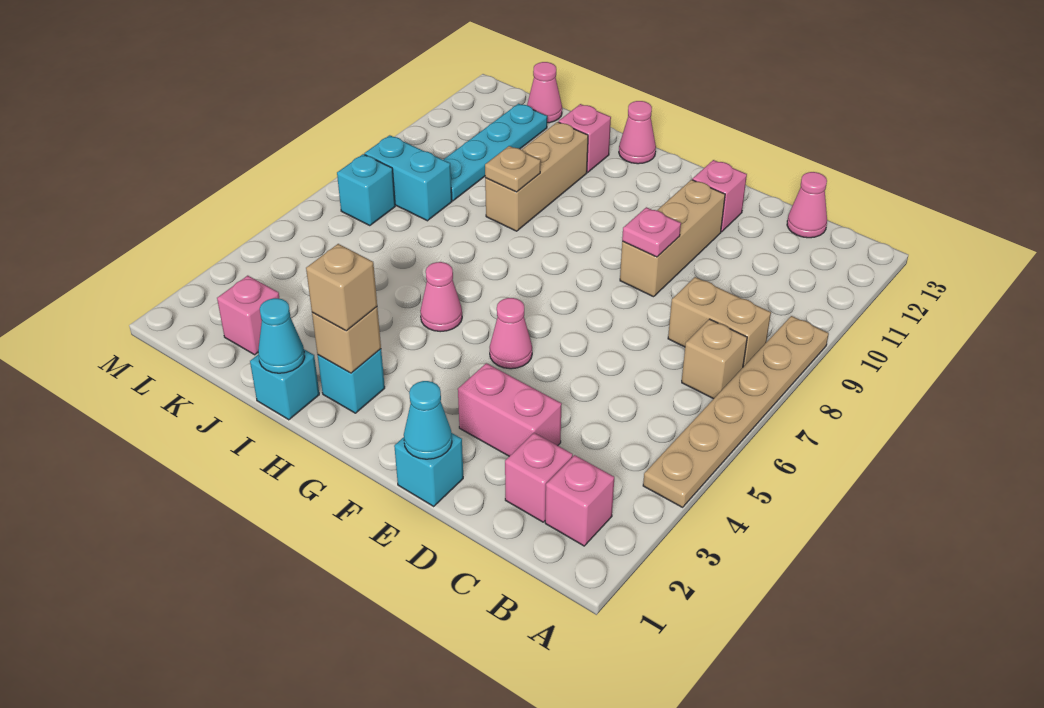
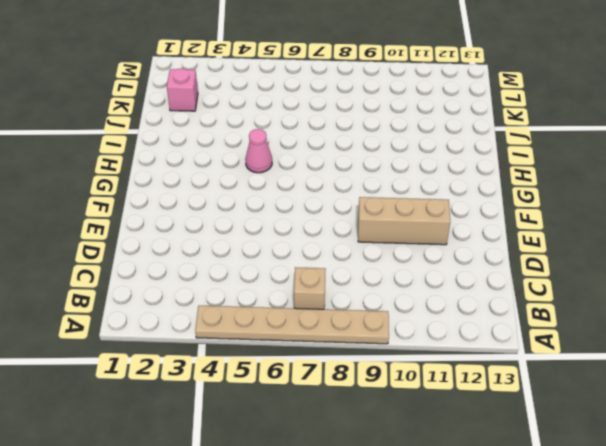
none -> pink 1x1 brick [545,455,614,546]
none -> tan 1x2 brick [668,277,771,367]
none -> pink 1x1 brick [505,433,573,522]

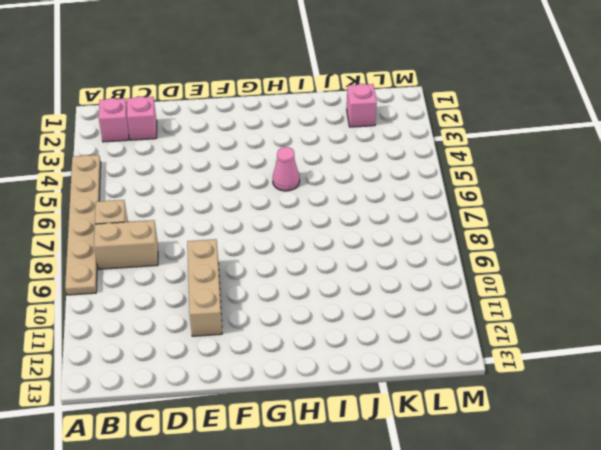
none -> pink 1x1 cone [787,172,827,238]
none -> pink 1x2 brick [458,363,562,456]
none -> cyan 1x1 brick [394,433,463,506]

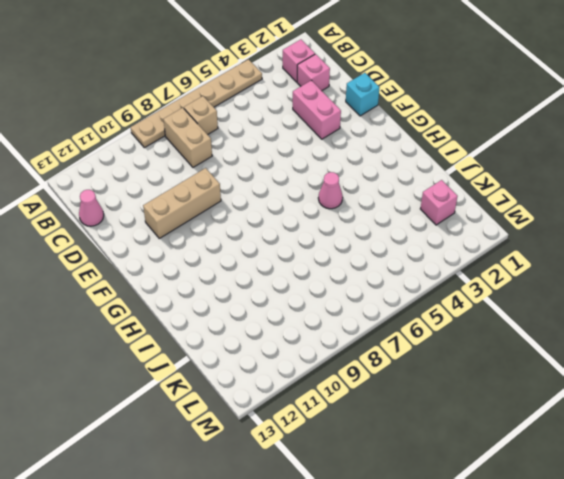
none -> pink 1x1 brick [692,160,747,232]
none -> pink 1x1 cone [490,298,532,369]
none -> cyan 1x1 brick [318,349,385,413]

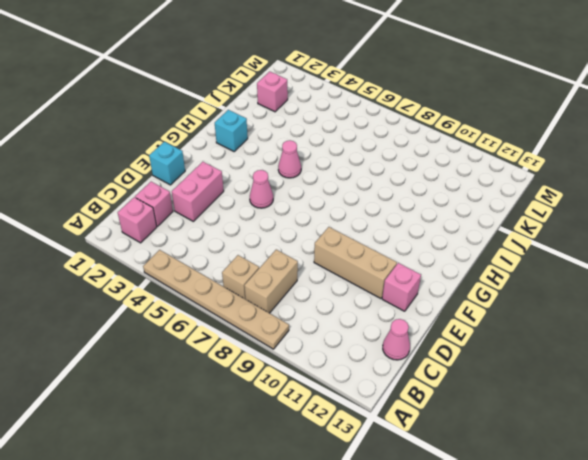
none -> pink 1x1 cone [619,101,656,164]
none -> cyan 1x1 brick [250,349,319,420]
none -> tan 1x3 brick [485,122,588,231]

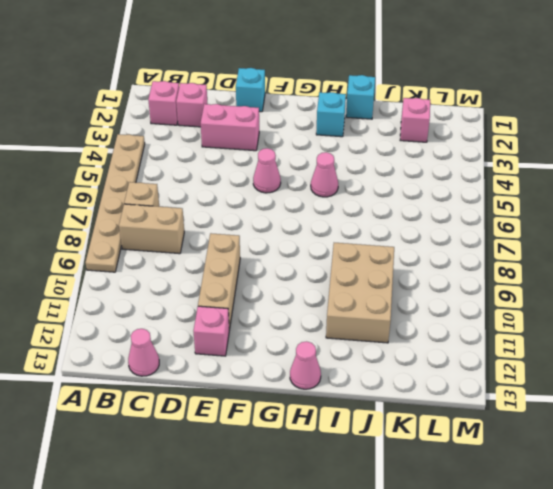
tan 2x3 brick [326,243,394,343] -> tan 1x3 brick [485,122,588,231]
none -> pink 1x1 brick [559,104,611,172]
none -> cyan 1x2 brick [364,135,452,221]
none -> cyan 1x4 plate [443,104,547,201]

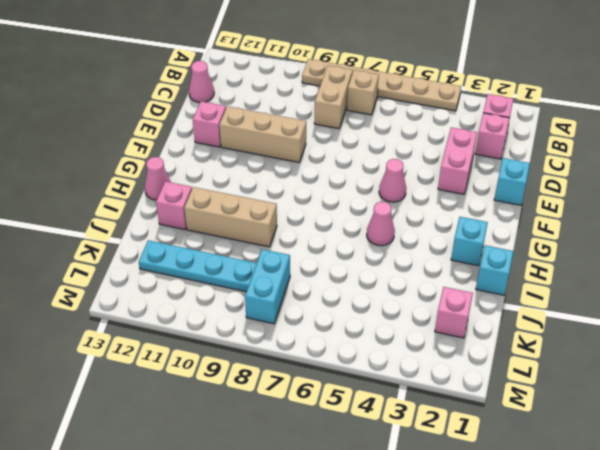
none -> pink 1x1 cone [527,62,562,123]
none -> cyan 1x1 brick [337,154,395,226]
none -> cyan 1x1 cone [404,381,452,459]

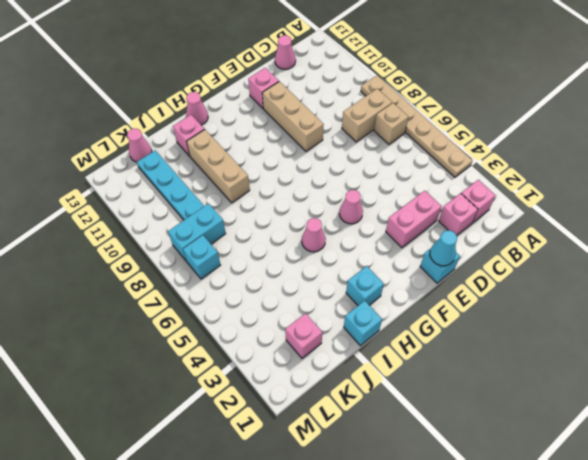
none -> pink 1x1 plate [622,207,681,257]
none -> tan 1x1 brick [312,307,381,373]
none -> cyan 1x1 cone [258,298,305,373]

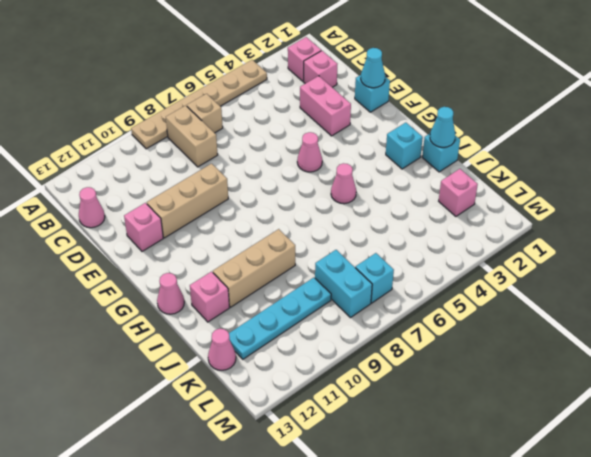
none -> pink 1x1 plate [622,207,681,257]
none -> tan 1x1 brick [312,307,381,373]
none -> tan 1x1 plate [485,146,541,192]

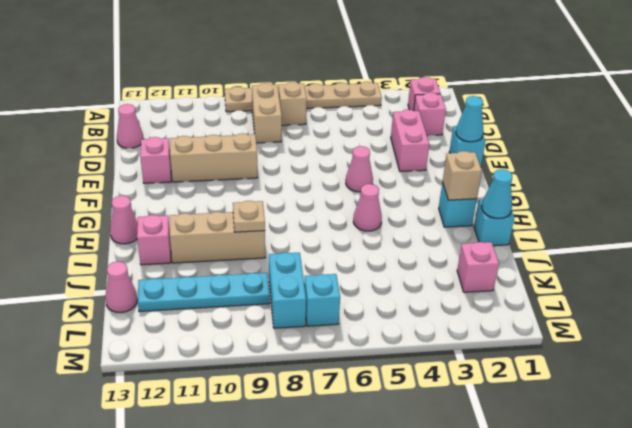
none -> pink 1x1 plate [622,207,681,257]
none -> tan 1x1 brick [306,244,377,331]

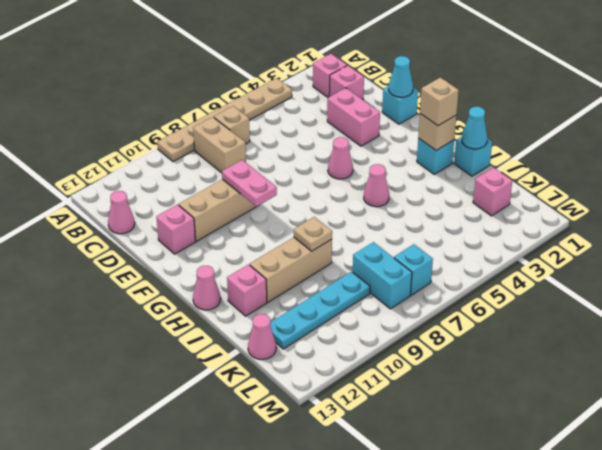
pink 1x2 plate [222,160,277,207] -> pink 1x1 plate [622,207,681,257]

